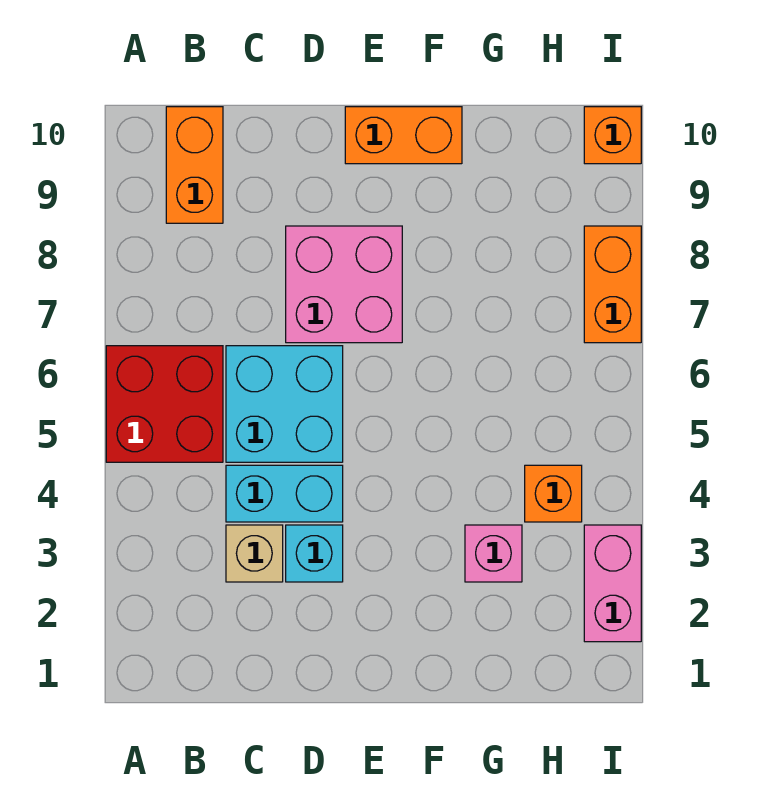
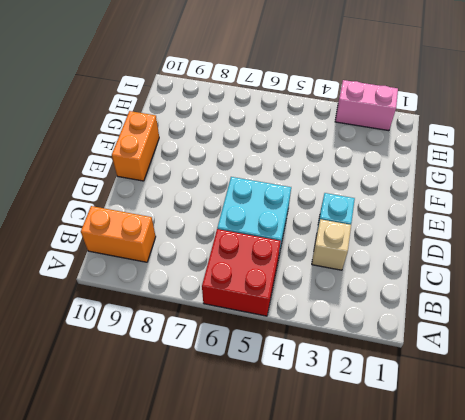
none -> cyan 1x2 brick [226,465,343,522]
none -> pink 2x2 brick [286,226,402,343]
none -> pink 1x1 brick [465,525,522,582]

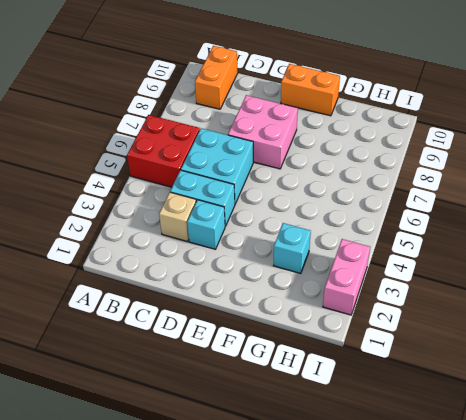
cyan 1x1 brick [273,223,311,274] -> pink 1x1 brick [465,525,522,582]
none -> orange 1x1 brick [525,465,582,522]
none -> orange 1x2 brick [584,226,641,343]
none -> orange 1x1 brick [584,107,641,164]

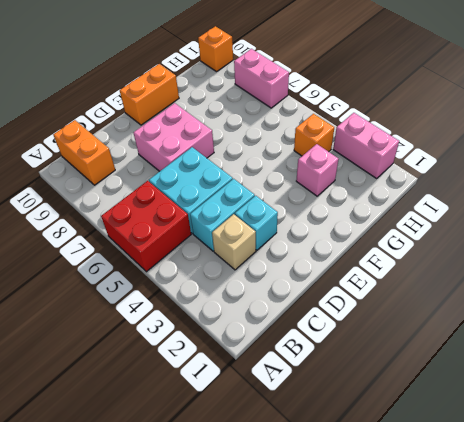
pink 1x2 brick [234,49,289,108] -> orange 1x2 brick [584,226,641,343]

